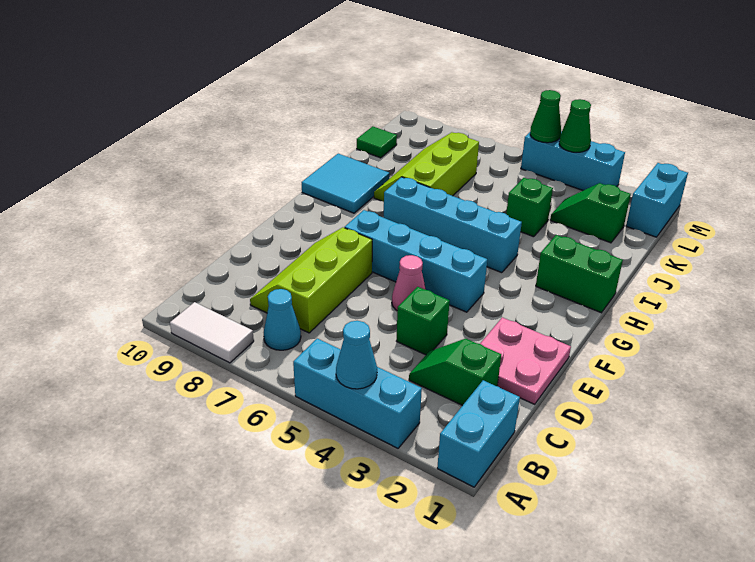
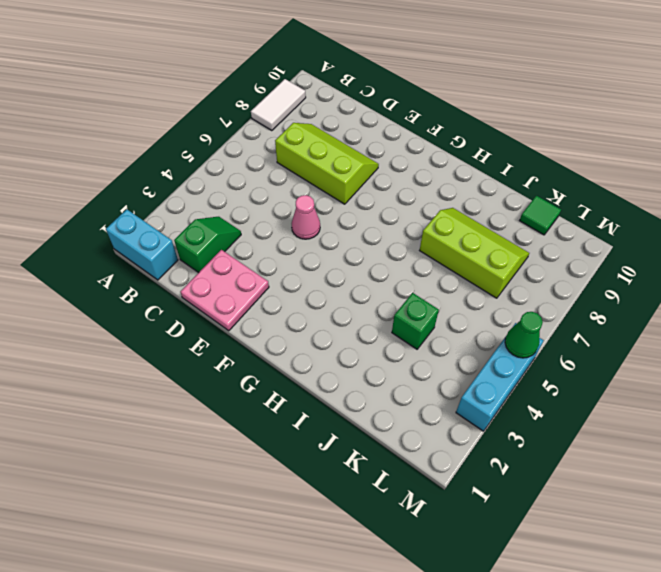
none -> cyan 1x3 brick [293,339,422,448]
none -> cyan 1x1 cone [264,289,301,350]
none -> green 1x1 brick [397,287,450,355]

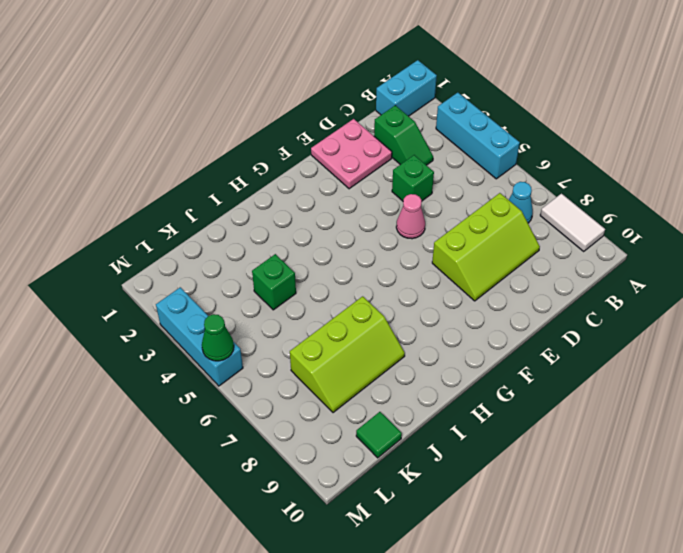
none -> cyan 1x4 brick [345,210,487,312]
none -> green 1x2 brick [536,235,623,313]
none -> cyan 1x4 brick [384,177,522,273]

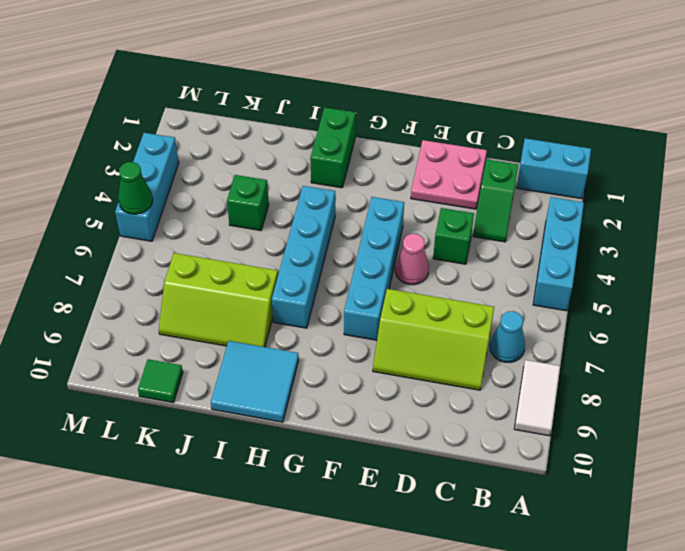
none -> green 1x2 slope [550,183,631,243]
none -> cyan 1x2 brick [626,163,688,237]
none -> cyan 1x1 cone [336,321,377,389]

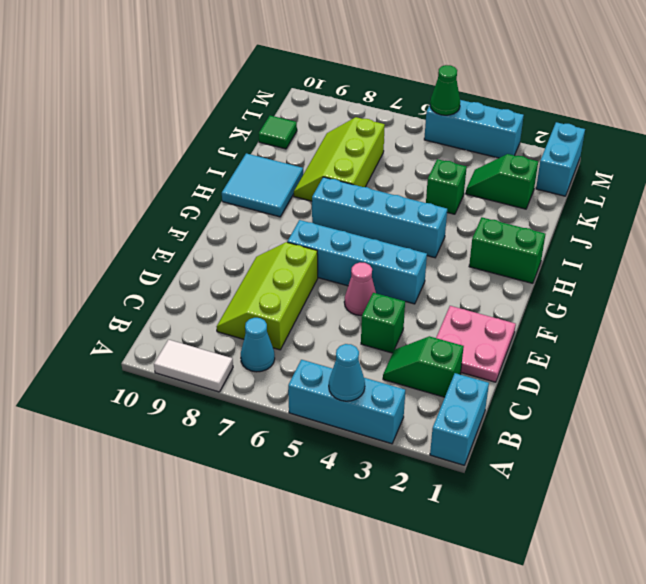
none -> green 1x1 cone [559,99,591,152]

